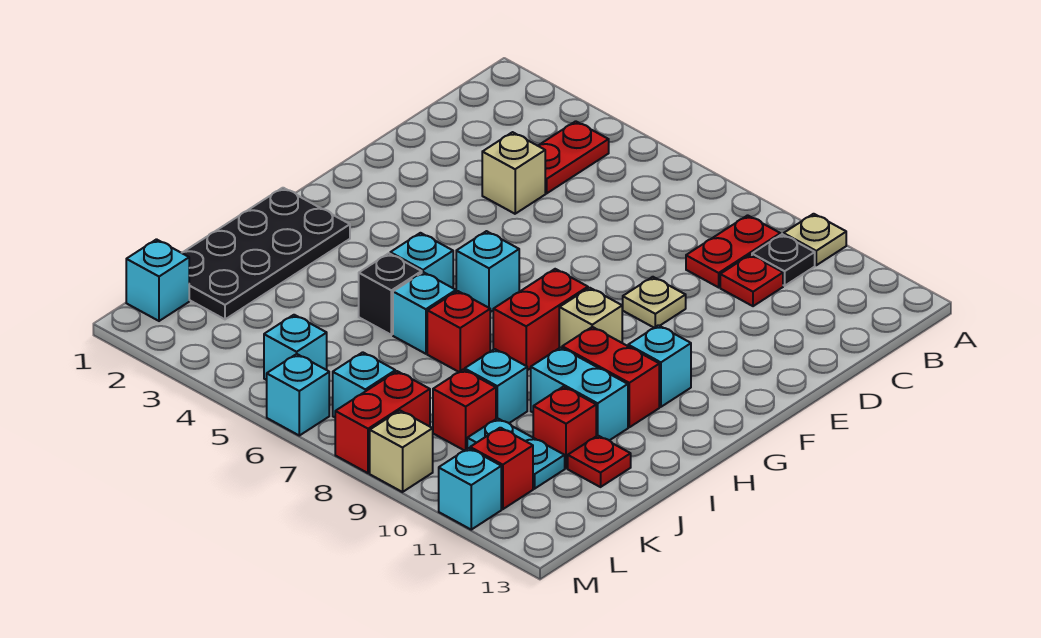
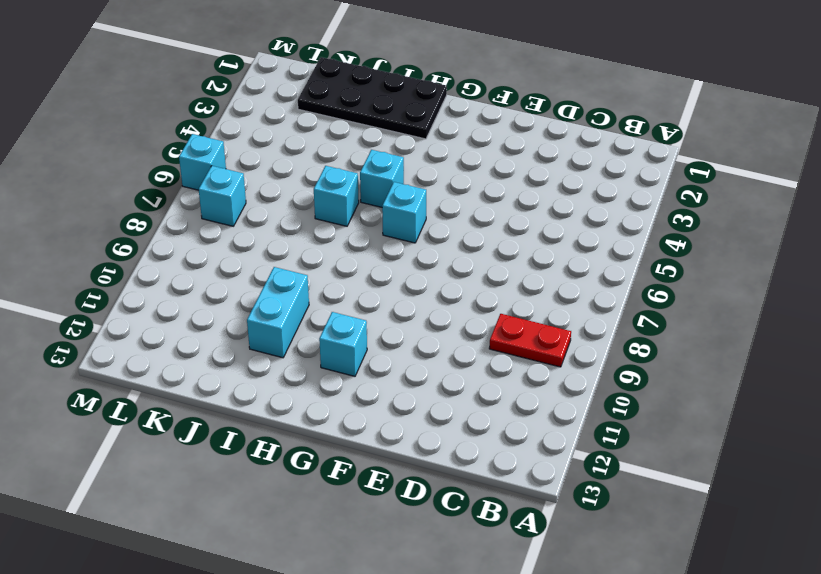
none -> tan 1x1 plate [784,214,846,265]
none -> red 1x2 plate [538,121,609,193]
none -> black 1x1 plate [752,234,815,286]
none -> red 1x1 plate [720,255,783,306]

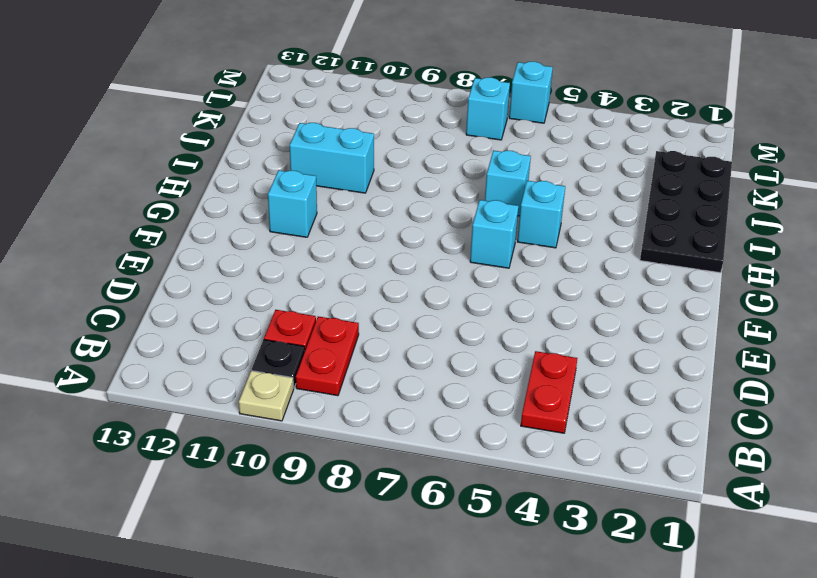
none -> tan 1x1 brick [482,132,545,214]
none -> tan 1x1 plate [623,277,686,328]
none -> red 1x2 brick [493,269,588,370]
none -> tan 1x1 brick [559,288,622,348]

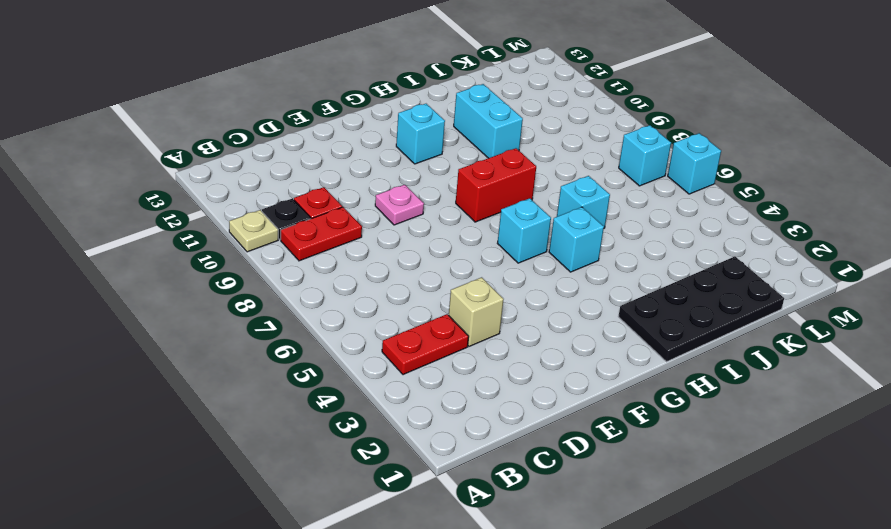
pink 1x1 plate [375,185,424,225] -> tan 1x1 plate [623,277,686,328]
none -> tan 1x1 brick [559,288,622,348]
none -> red 1x2 brick [562,327,659,427]
none -> black 1x1 brick [359,253,422,335]
none -> red 1x1 brick [427,291,490,372]

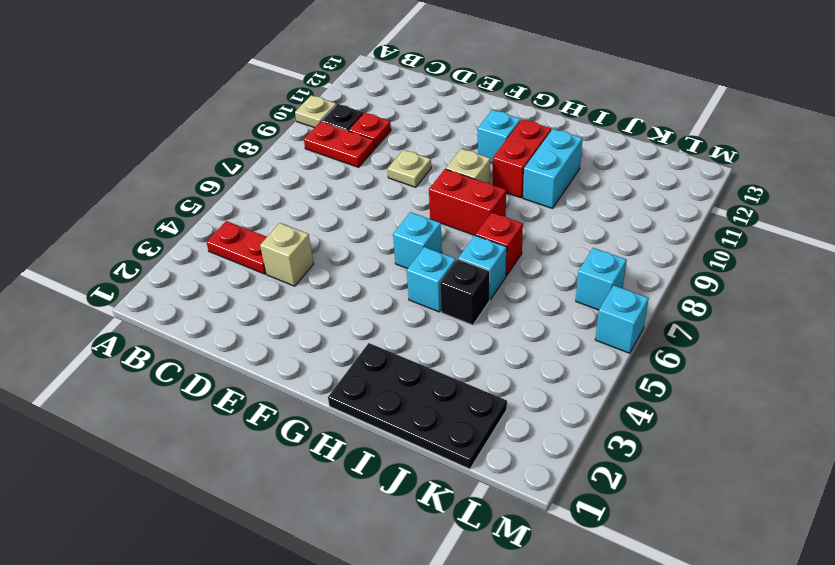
none -> cyan 1x1 brick [465,349,527,423]
none -> red 1x1 brick [533,387,596,468]
none -> red 1x1 plate [568,436,631,487]
none -> red 1x1 brick [433,370,496,451]

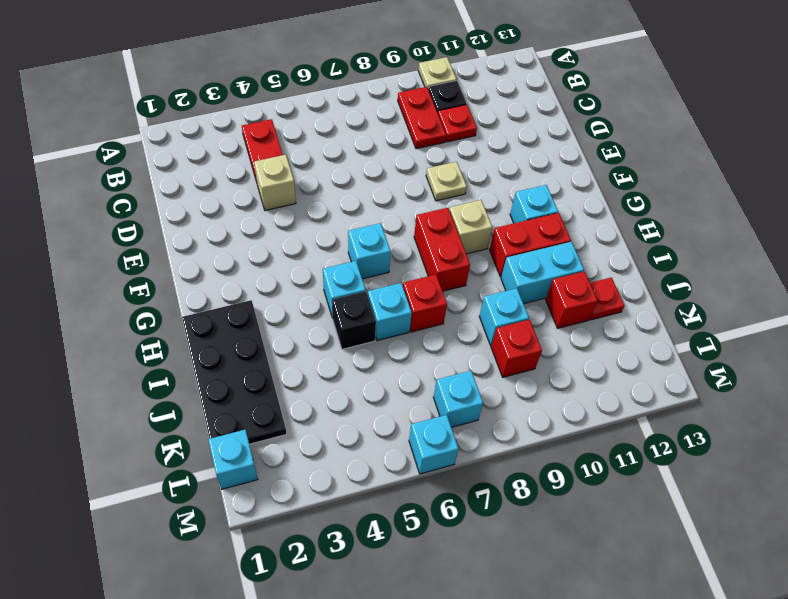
none -> cyan 1x2 plate [467,418,565,489]
none -> cyan 1x1 brick [264,315,327,380]
none -> red 1x2 brick [335,371,430,473]
none -> red 1x1 brick [470,428,533,509]

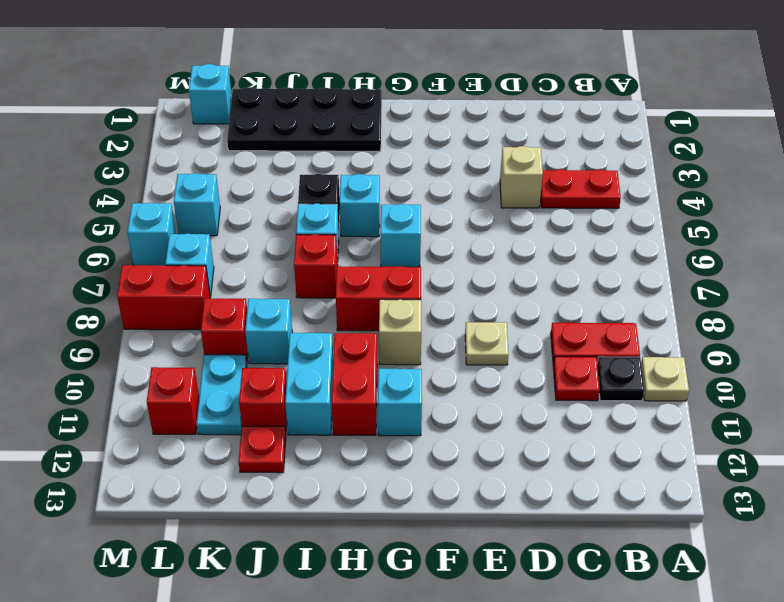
none -> tan 1x1 brick [370,411,433,492]
none -> cyan 1x1 brick [439,448,501,530]

